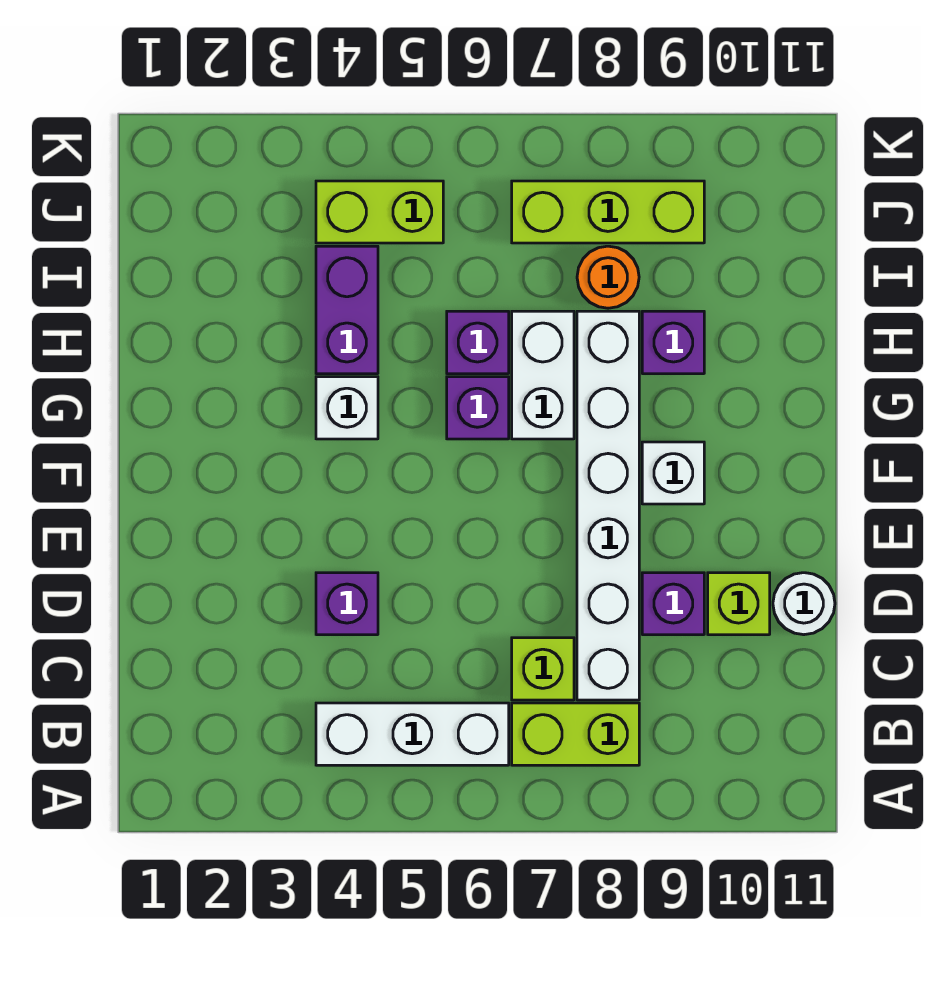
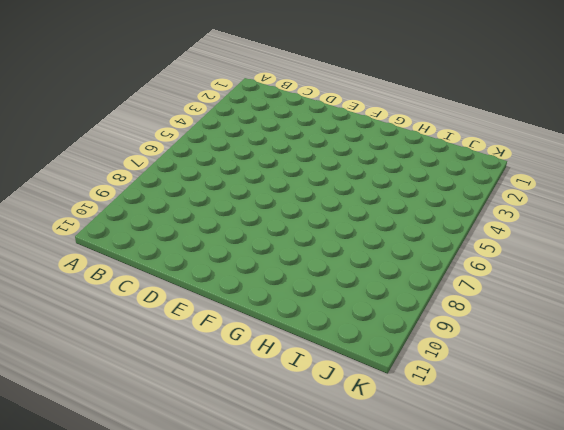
none -> white 1x3 brick [316,703,509,765]
none -> lime 1x2 brick [512,703,639,765]
none -> lime 1x1 brick [512,638,574,700]

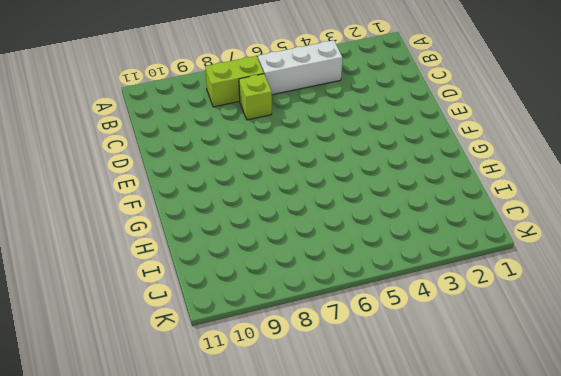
none -> white 1x6 brick [577,311,639,700]
none -> purple 1x1 brick [316,573,378,635]
none -> purple 1x1 brick [642,573,704,635]

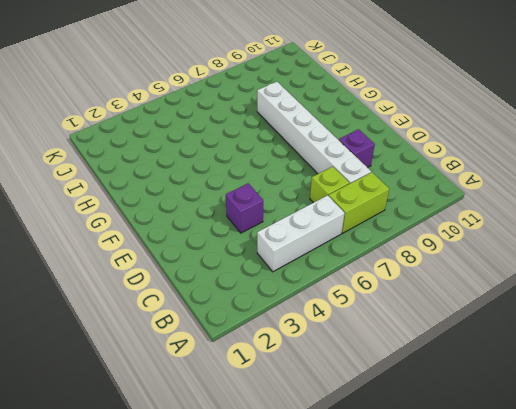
none -> lime 1x1 brick [708,573,770,635]
none -> white 1x1 round brick [773,573,835,635]
none -> white 1x1 brick [642,442,704,504]

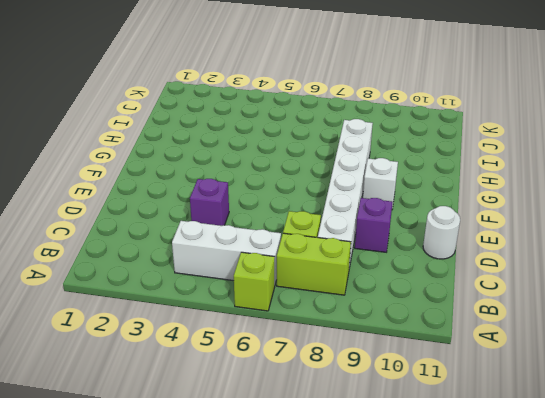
lime 1x1 brick [234,252,275,311] -> lime 1x1 brick moved to [708,573,770,635]
none -> white 1x1 brick [316,377,378,439]
none -> purple 1x1 brick [447,377,509,439]
none -> white 1x2 brick [512,311,574,439]

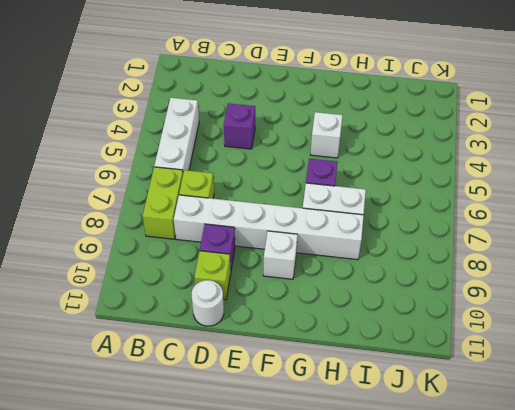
none -> purple 1x2 brick [316,246,378,374]
none -> purple 1x1 brick [447,311,509,374]
none -> purple 1x1 brick [642,311,704,374]

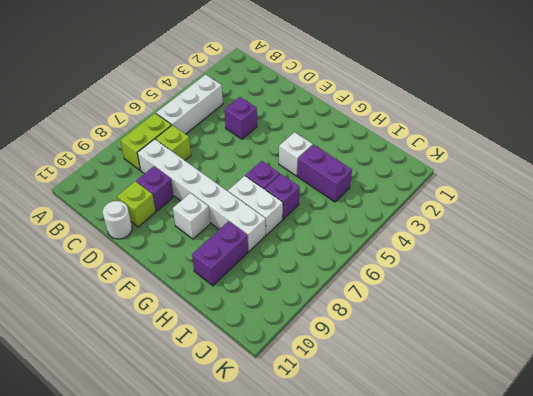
purple 1x2 brick [192,221,248,286] -> purple 1x1 brick [642,311,704,374]
none -> orange 1x1 round brick [577,246,639,308]
none -> lime 1x2 brick [316,181,443,243]
none -> lime 1x3 brick [512,181,704,243]

